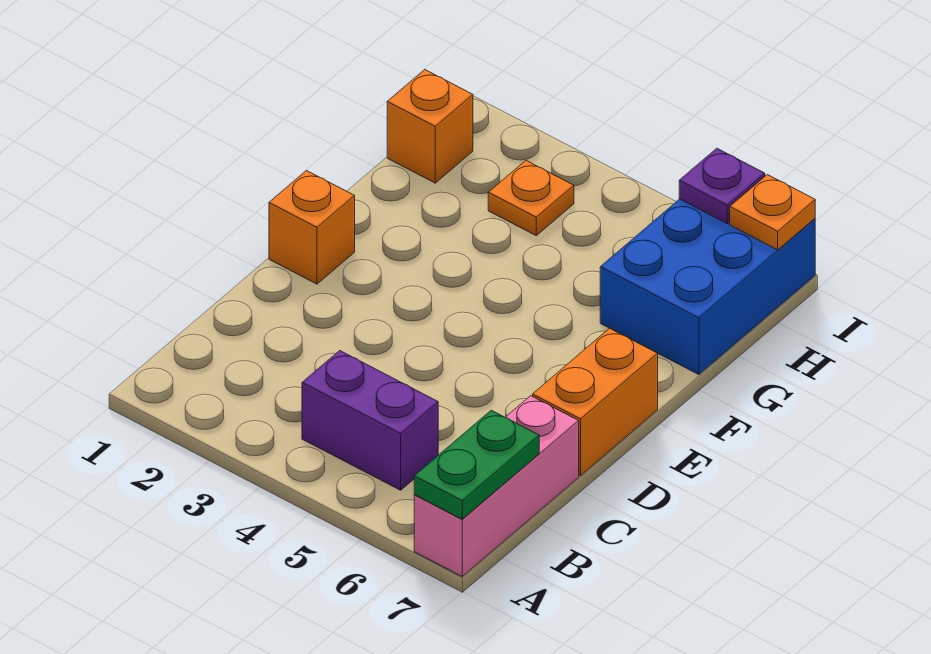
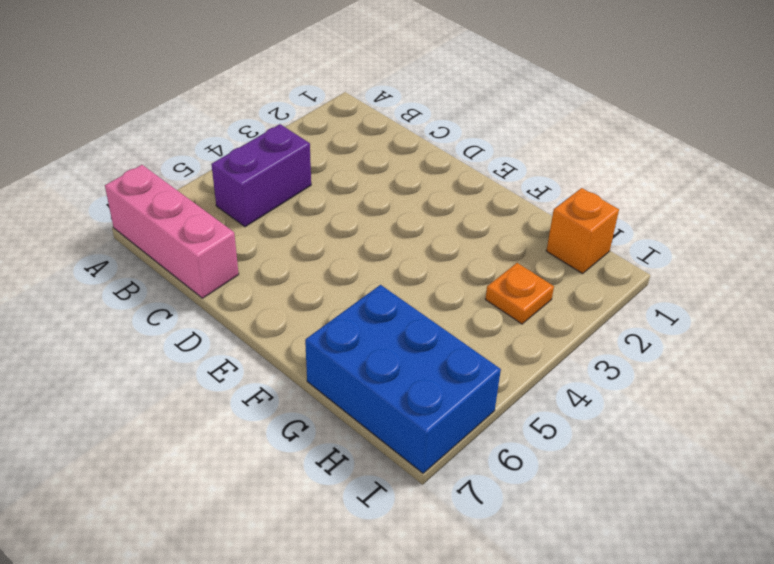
none -> orange 1x2 brick [533,328,658,476]
none -> orange 1x1 brick [269,171,355,284]

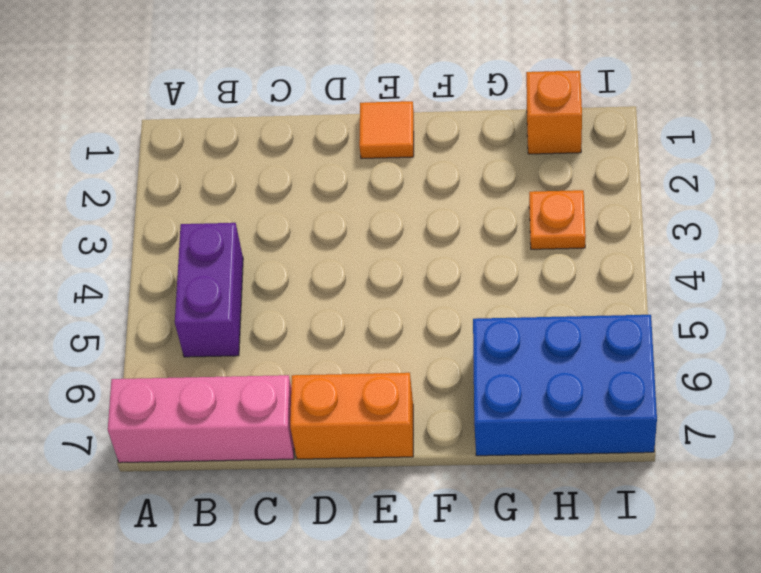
orange 1x1 tile [359,101,414,159] -> orange 1x1 brick [269,171,355,284]
none -> green 1x2 plate [414,410,539,519]
none -> purple 1x1 plate [679,148,765,223]

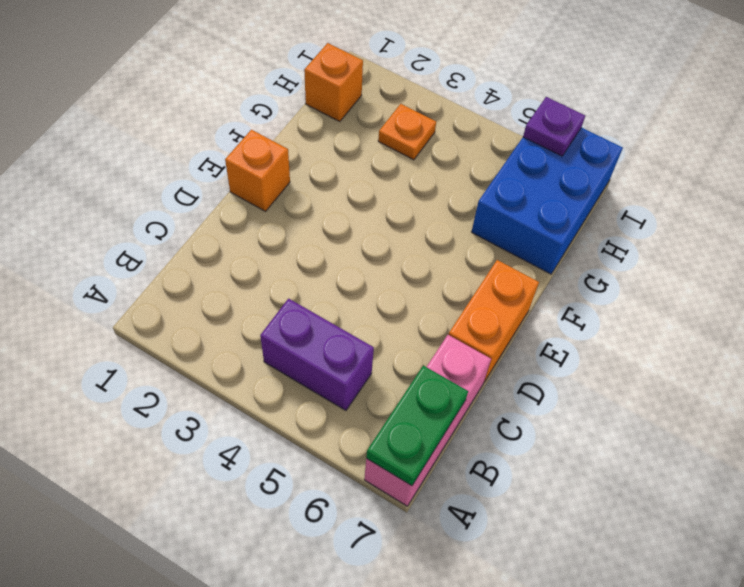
none -> orange 1x1 plate [730,175,815,250]

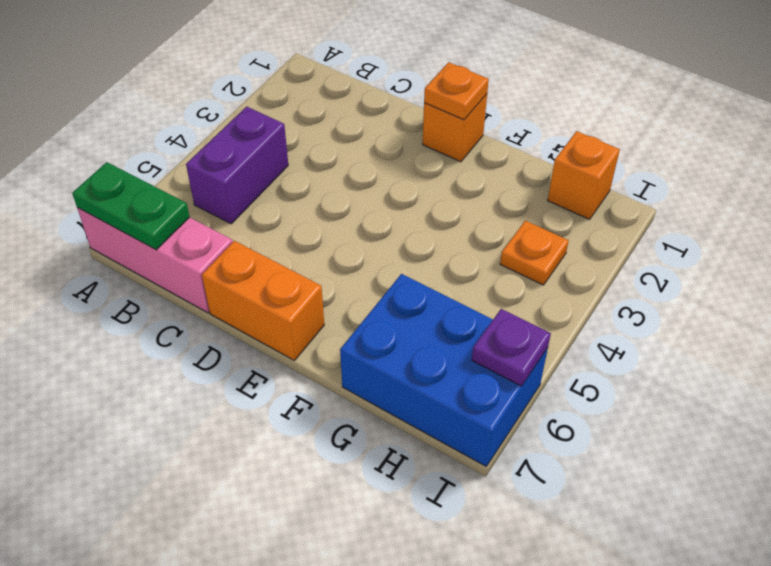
orange 1x1 plate [424,62,489,120] -> orange 1x1 plate moved to [730,175,815,250]

